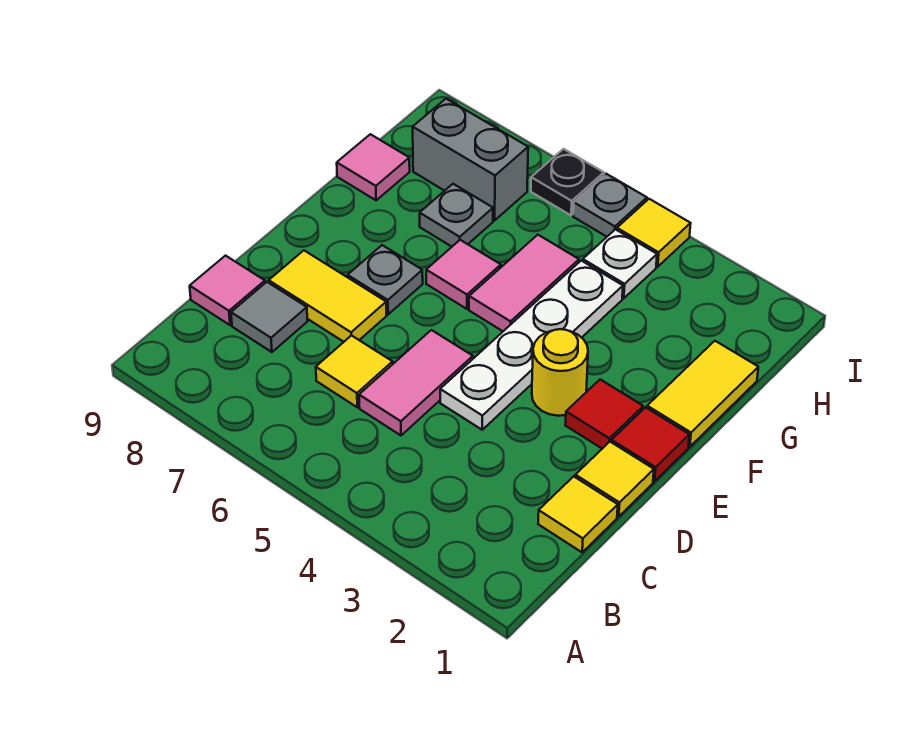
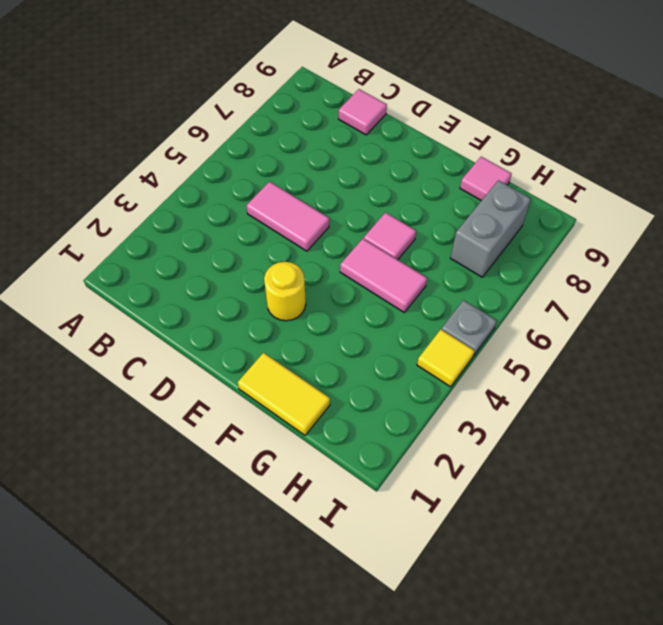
none -> yellow 1x1 tile [538,476,618,552]
none -> yellow 1x1 tile [316,335,393,407]
none -> grey 1x1 tile [231,282,308,352]

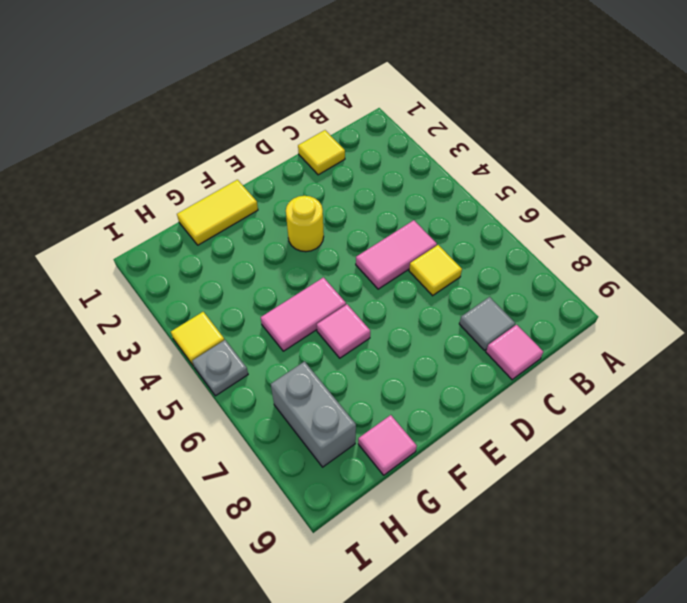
none -> yellow 1x1 tile [575,442,654,516]
none -> white 1x4 plate [440,261,623,430]
none -> yellow 1x2 tile [269,251,387,342]

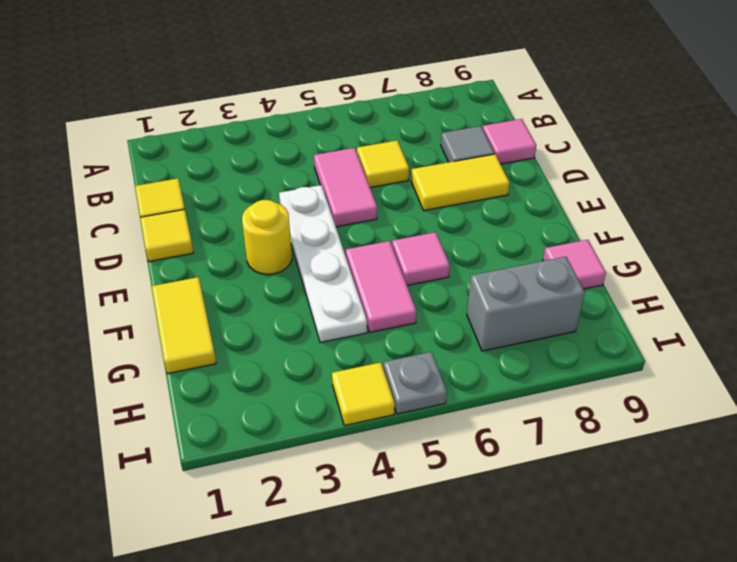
none -> red 1x1 tile [612,407,689,481]
none -> red 1x1 tile [565,380,643,449]
none -> grey 1x1 plate [348,245,423,314]

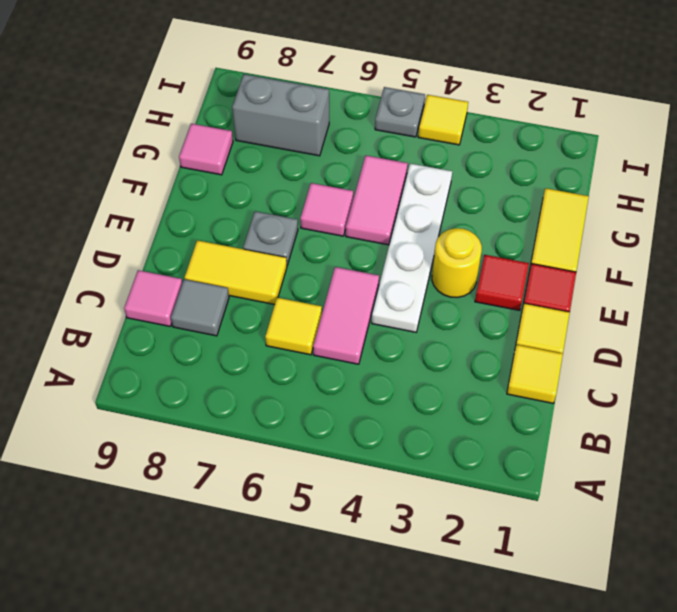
none -> grey 1x1 plate [420,184,493,247]
none -> white 1x1 plate [583,229,657,298]
none -> black 1x1 plate [531,149,604,215]

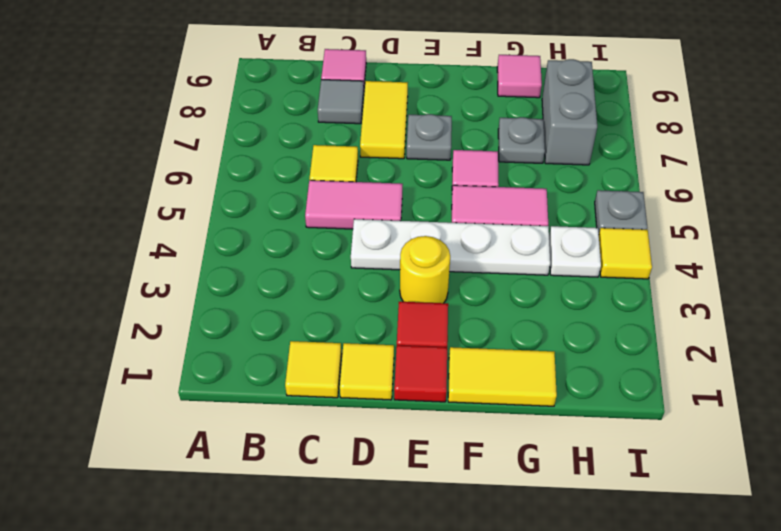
none -> black 1x1 plate [531,149,604,215]

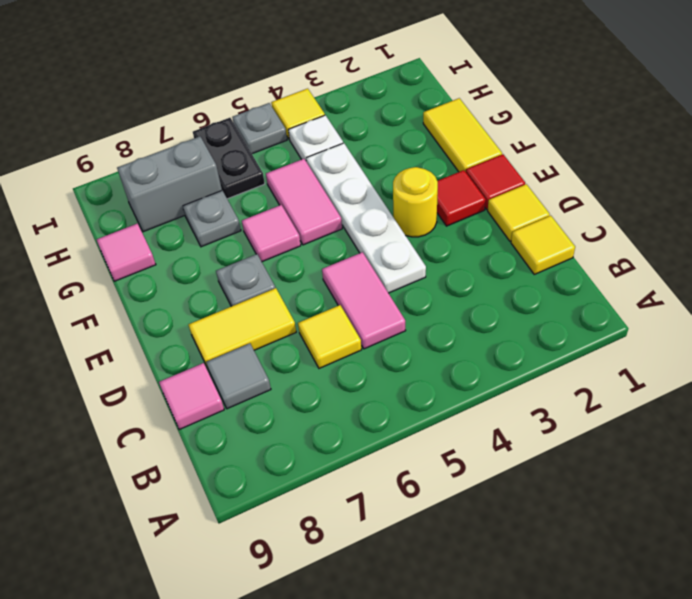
black 1x2 plate [193,118,265,199] -> black 1x1 plate [531,149,604,215]

